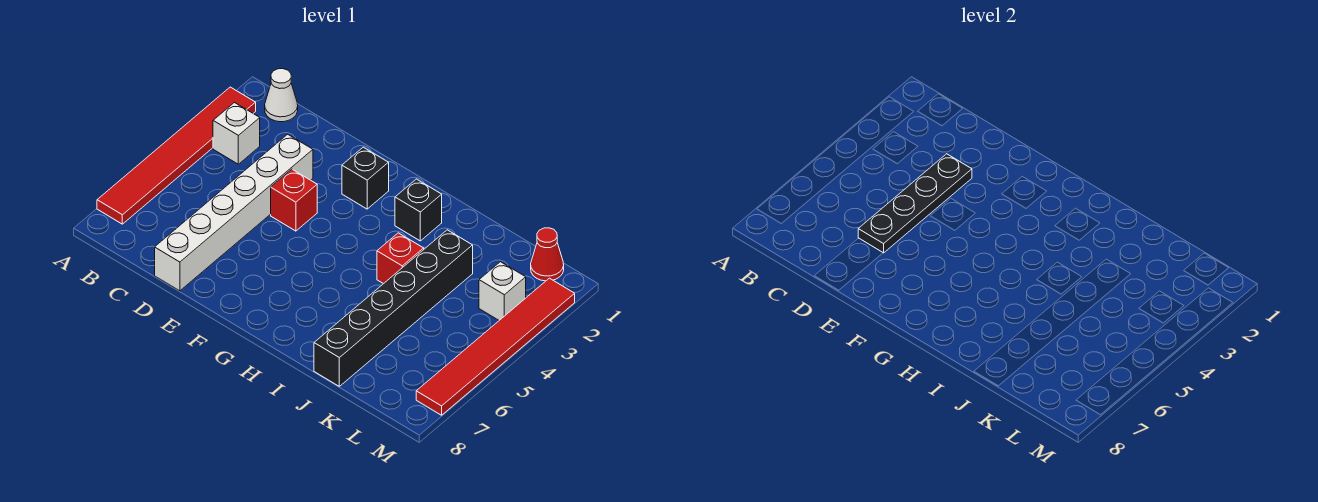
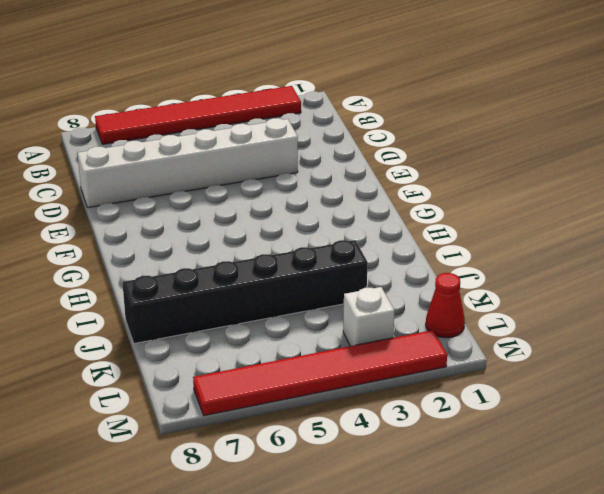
none -> white 1x1 cone [265,69,298,122]
none -> white 1x1 brick [213,103,260,164]
none -> red 1x1 brick [271,169,317,231]

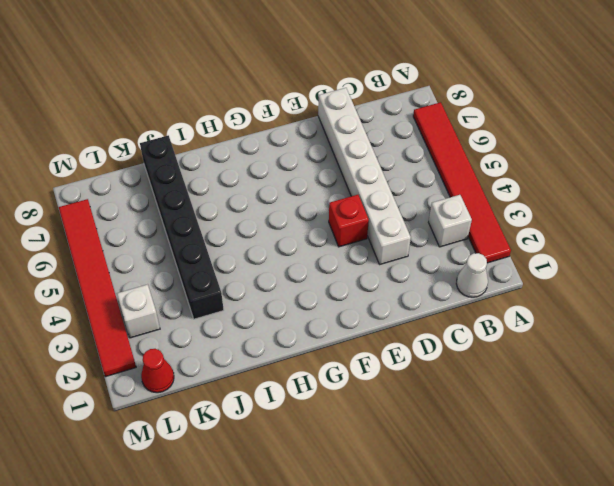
none -> black 1x1 brick [342,147,389,209]
none -> black 1x1 brick [395,179,442,241]
none -> red 1x1 brick [377,233,424,284]

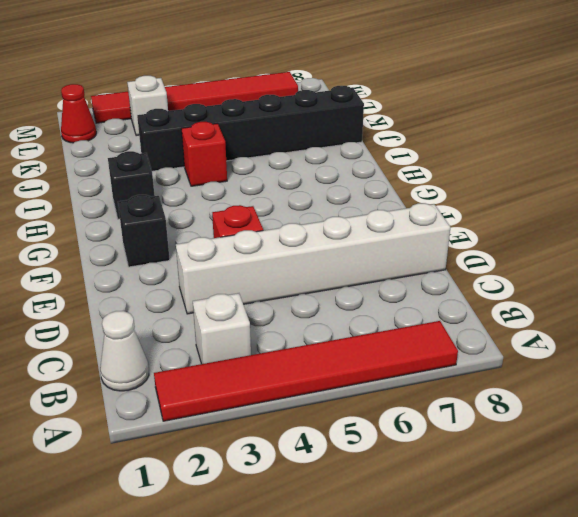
none -> black 1x4 plate [858,154,972,253]

